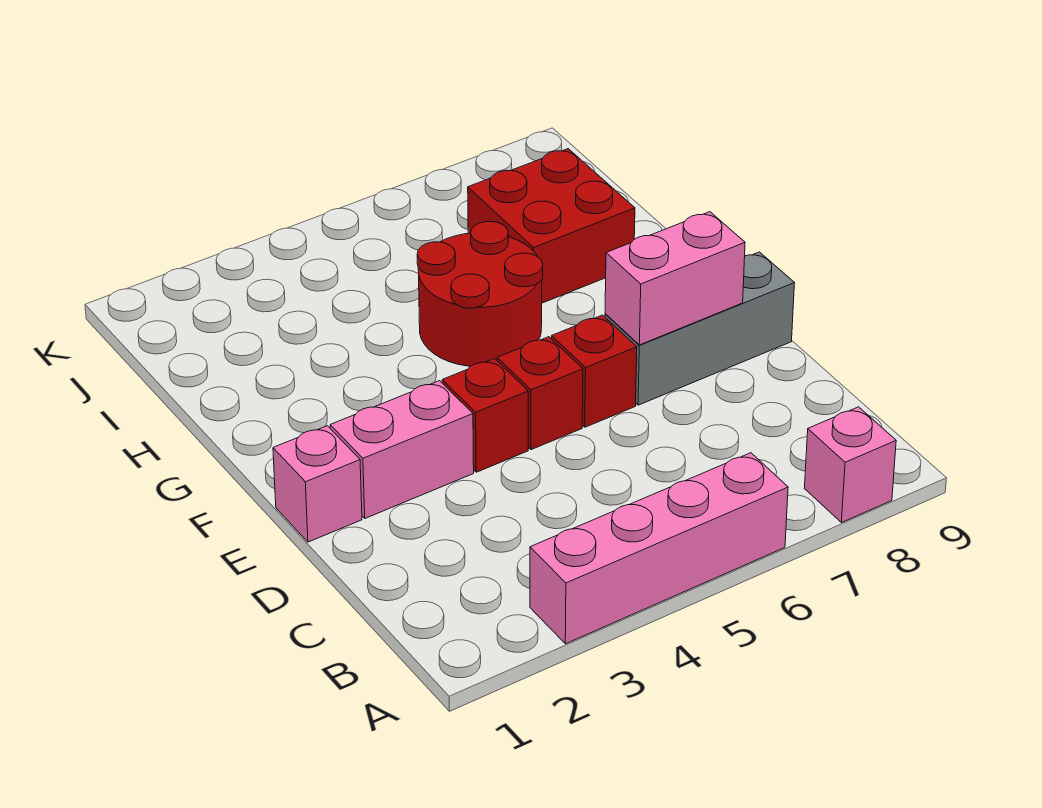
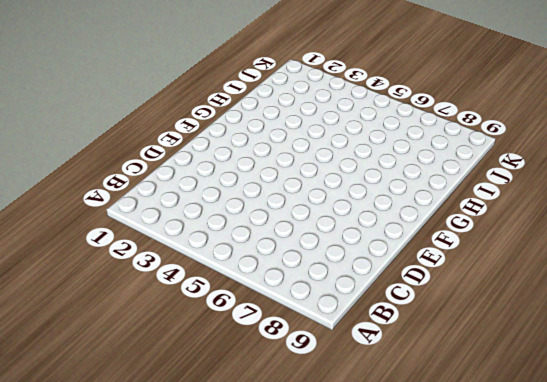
none -> pink 1x4 brick [530,453,788,644]
none -> pink 1x1 brick [804,407,896,523]

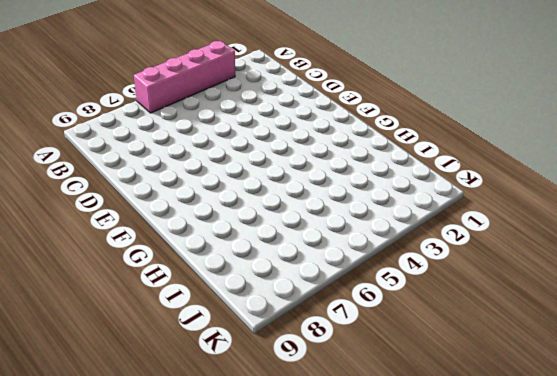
none -> pink 1x1 brick [804,407,896,523]
none -> pink 1x1 brick [273,426,362,542]

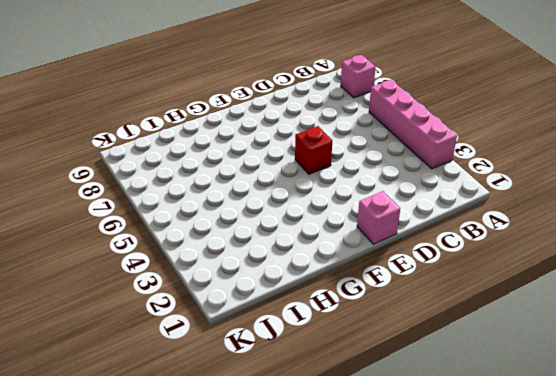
none -> pink 1x2 brick [330,381,474,518]
none -> red 1x1 brick [442,359,528,472]

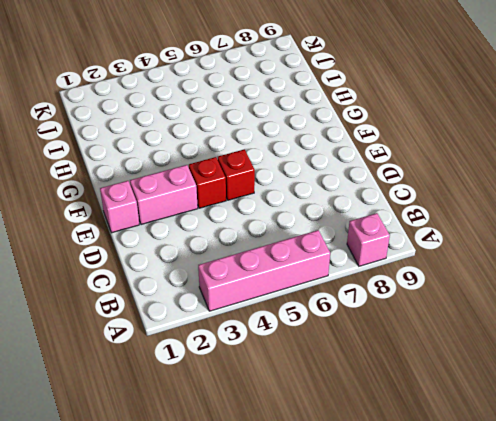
none -> red 1x1 brick [552,315,637,427]
none -> grey 1x3 brick [605,252,794,405]

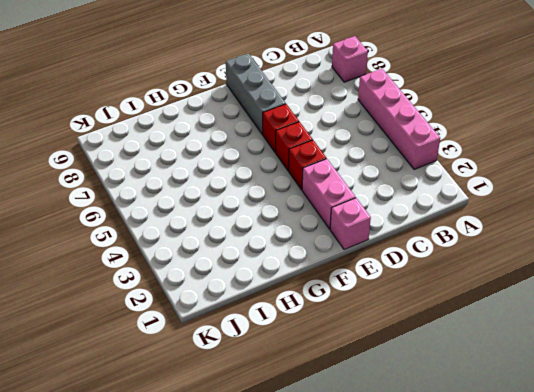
none -> red 2x2 round brick [417,221,543,366]
none -> red 2x2 brick [468,149,635,303]

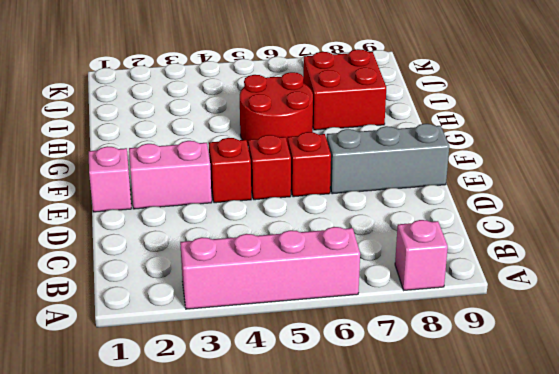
none -> pink 1x2 brick [605,212,745,345]

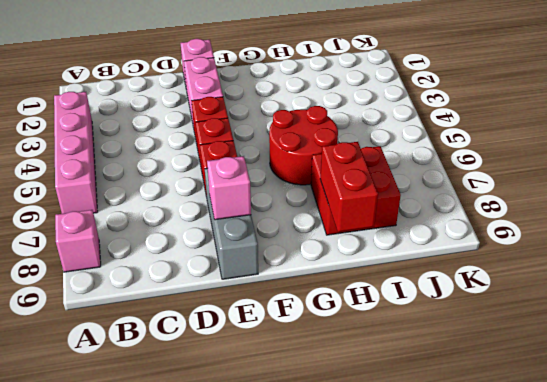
pink 1x1 brick [207,156,251,220] -> pink 1x2 brick [605,212,745,345]
red 1x2 brick [320,142,378,232] -> none

